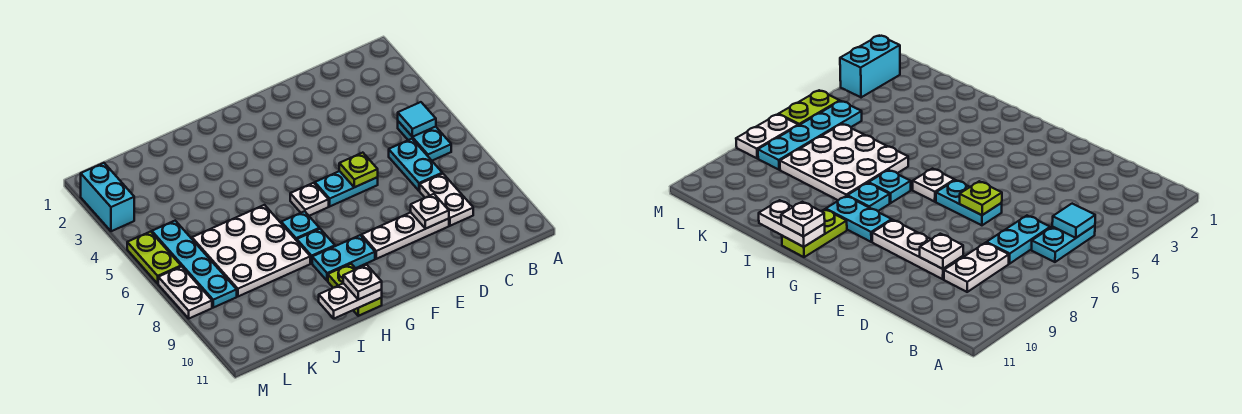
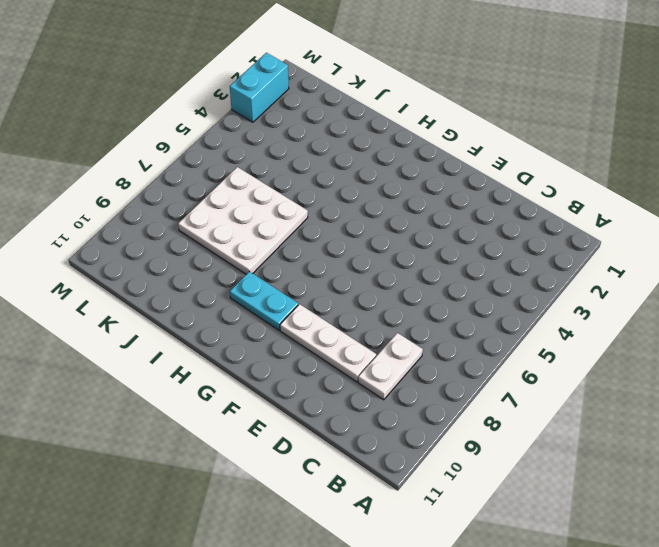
none -> cyan 1x2 plate [398,121,451,161]
none -> cyan 1x2 plate [389,139,442,191]
none -> cyan 1x2 plate [315,171,378,206]

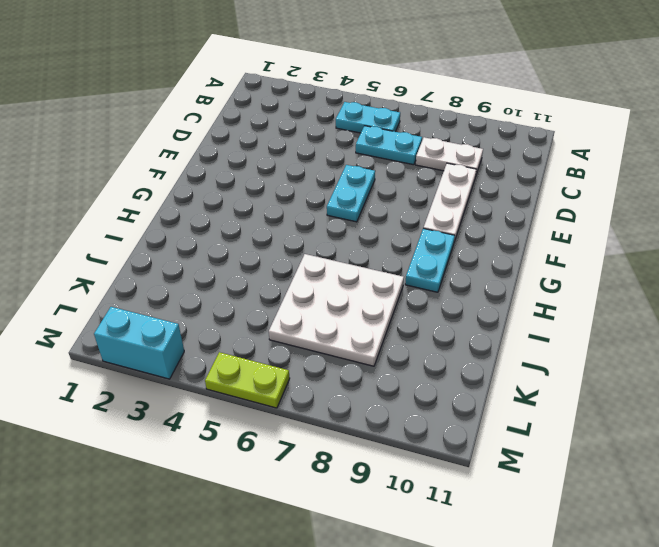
none -> white 1x1 plate [290,183,329,216]
none -> cyan 1x1 plate [281,211,319,241]
none -> cyan 1x1 plate [297,229,335,263]

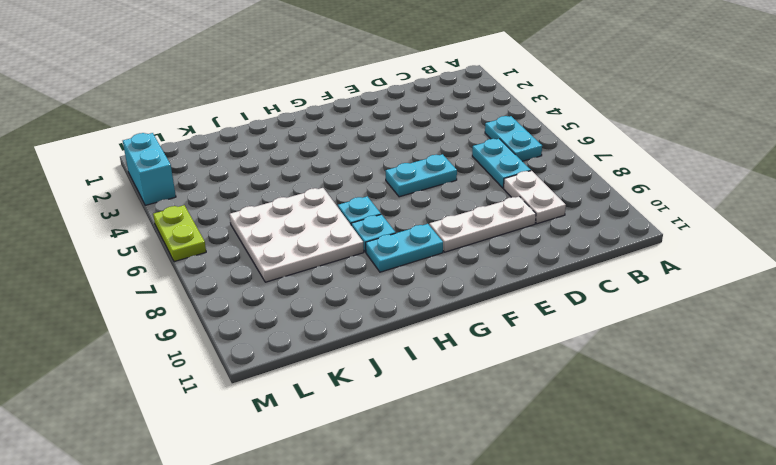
none -> white 1x1 plate [290,183,329,216]
none -> lime 1x2 plate [328,264,382,316]
none -> cyan 1x4 plate [152,221,237,308]

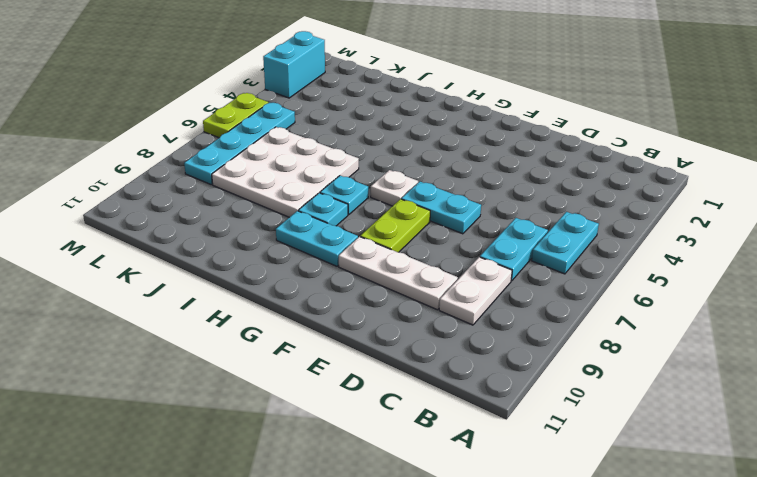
lime 1x2 plate [360,199,430,252] -> lime 1x2 plate moved to [328,264,382,316]
none -> white 1x2 plate [158,266,212,318]
none -> cyan 1x1 tile [398,102,436,137]
none -> white 1x1 plate [411,194,449,229]

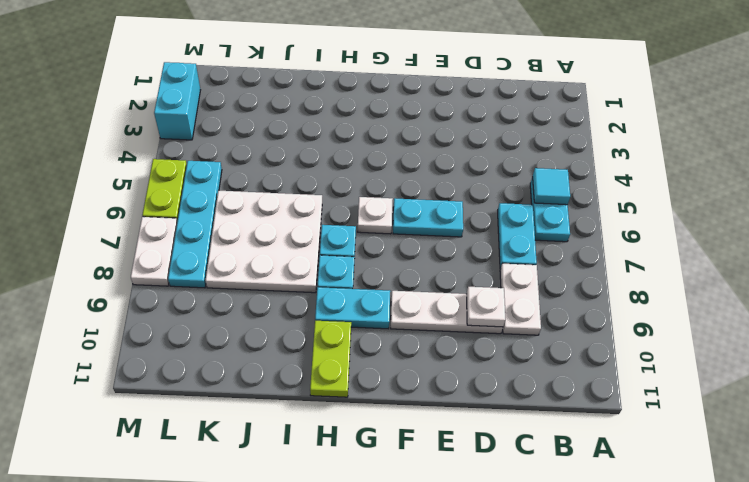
none -> lime 1x1 plate [339,153,378,187]
none -> white 1x2 plate [319,283,382,319]
none -> white 1x1 plate [343,265,382,300]

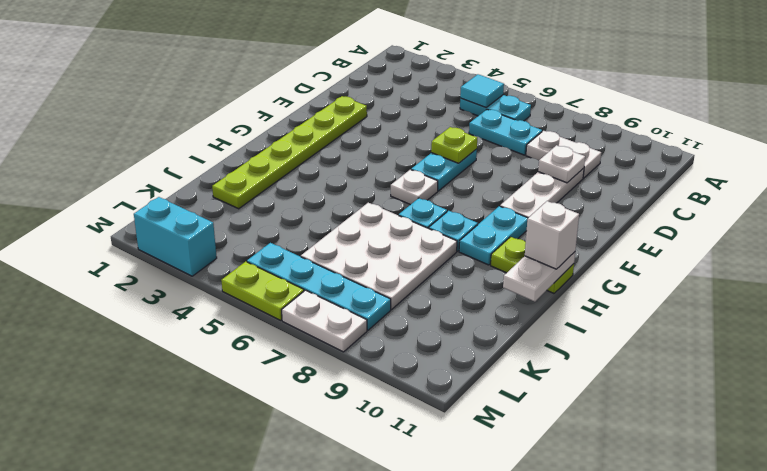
lime 1x6 plate [212,96,367,209] -> none
white 1x1 brick [525,201,579,269] -> white 1x1 plate [343,265,382,300]

